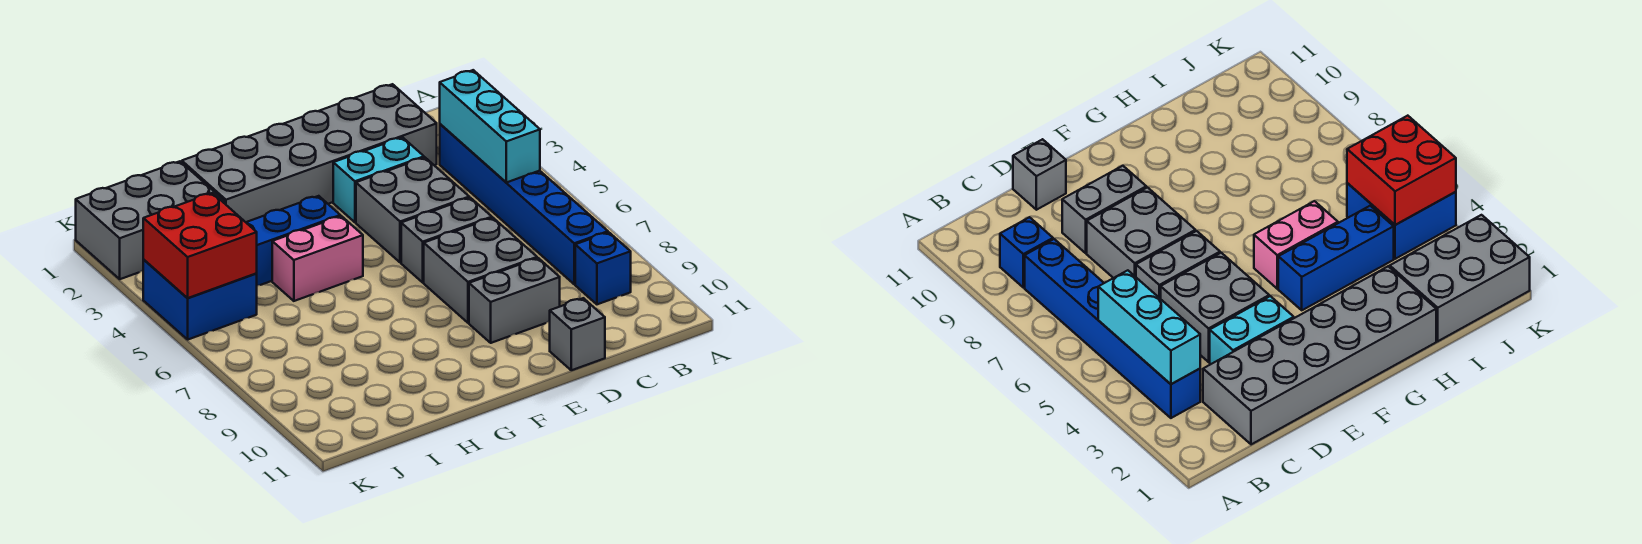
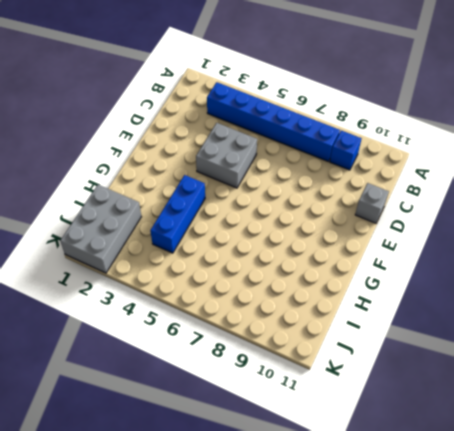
none -> grey 2x6 brick [182,84,437,222]
none -> cyan 1x2 brick [333,137,424,222]
none -> grey 1x2 brick [401,198,492,283]

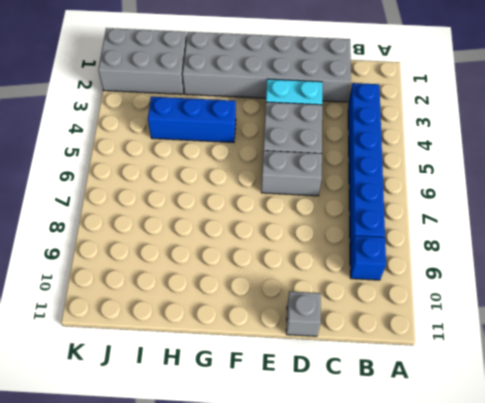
none -> grey 2x2 brick [424,218,537,323]
none -> grey 1x2 brick [469,258,560,343]
none -> pink 1x2 brick [272,216,363,301]

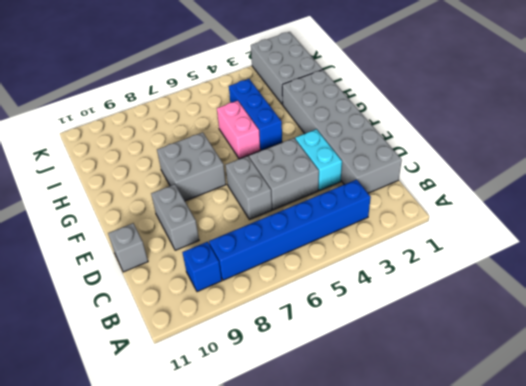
grey 2x2 brick [157,132,226,201] -> grey 2x2 brick moved to [424,218,537,323]
none -> blue 2x2 brick [143,260,257,339]
none -> cyan 1x3 brick [440,70,540,183]
none -> red 2x2 brick [143,193,257,298]

